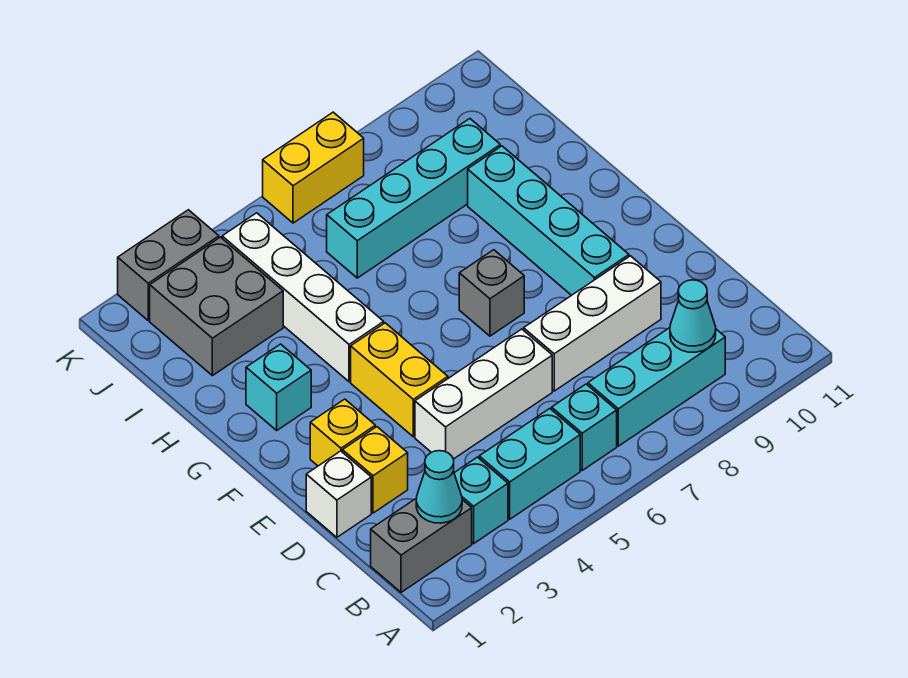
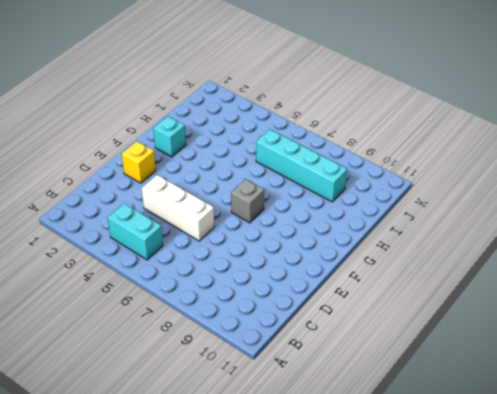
none -> grey 1x2 brick [371,498,472,592]
none -> cyan 1x1 brick [454,457,508,544]
none -> cyan 1x1 brick [552,384,617,470]

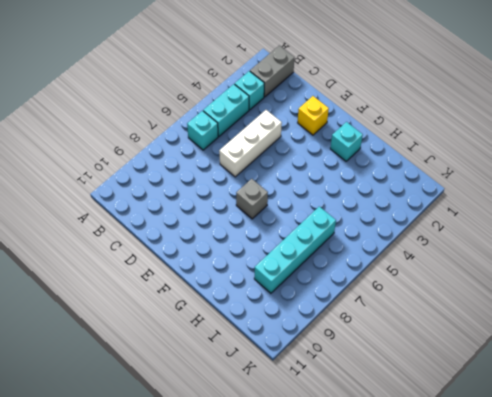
none -> cyan 1x3 brick [588,328,725,446]
none -> white 1x1 brick [306,451,371,537]
none -> yellow 1x1 brick [343,427,408,513]

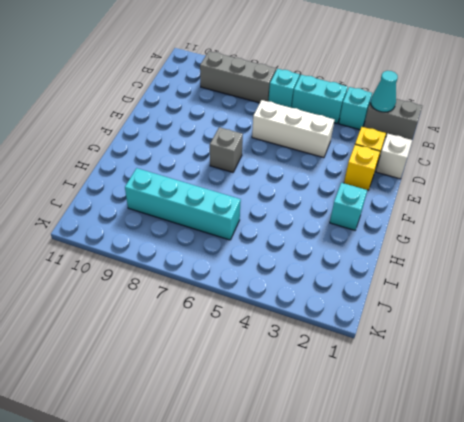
grey 1x3 brick [200,51,276,103] -> cyan 1x3 brick [588,328,725,446]
none -> white 1x3 brick [524,256,661,391]
none -> yellow 1x2 brick [351,323,448,437]
none -> cyan 1x4 brick [468,146,629,295]

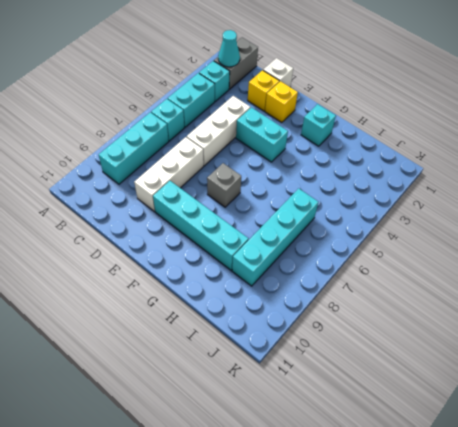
cyan 1x2 brick [236,107,288,162] -> yellow 1x2 brick [351,323,448,437]
none -> white 1x4 brick [222,213,384,382]
none -> grey 2x2 brick [150,237,283,376]
none -> grey 1x2 brick [118,210,219,320]

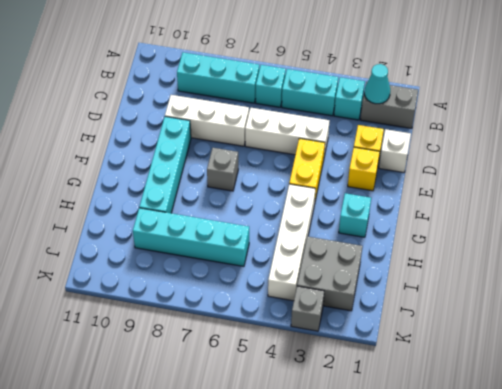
grey 1x1 brick [291,286,324,331] -> grey 1x2 brick [118,210,219,320]
none -> yellow 1x2 brick [263,112,364,223]
none -> cyan 1x1 cone [670,280,716,352]

